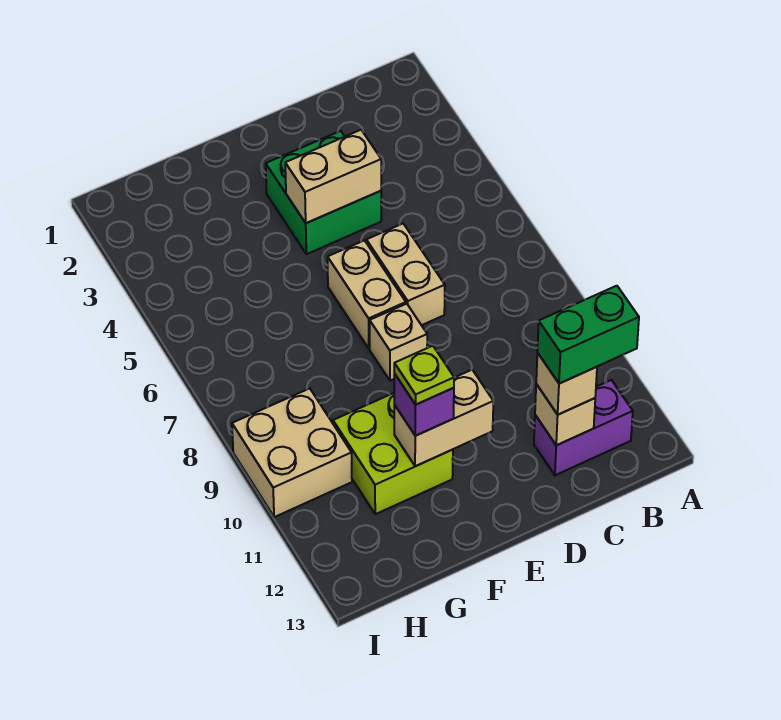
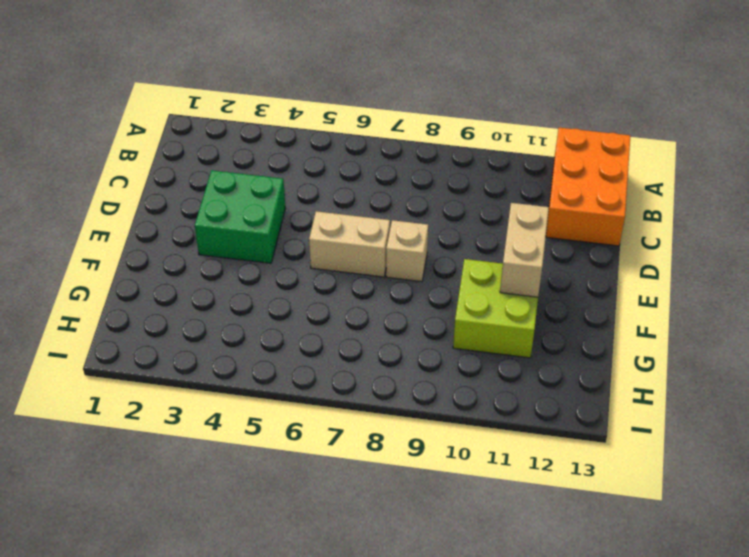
orange 2x3 brick [546,128,630,246] -> purple 1x2 brick [534,380,633,475]
none -> tan 1x2 brick [366,224,445,325]
none -> tan 2x2 brick [232,388,352,517]
none -> tan 1x1 brick [535,384,595,445]

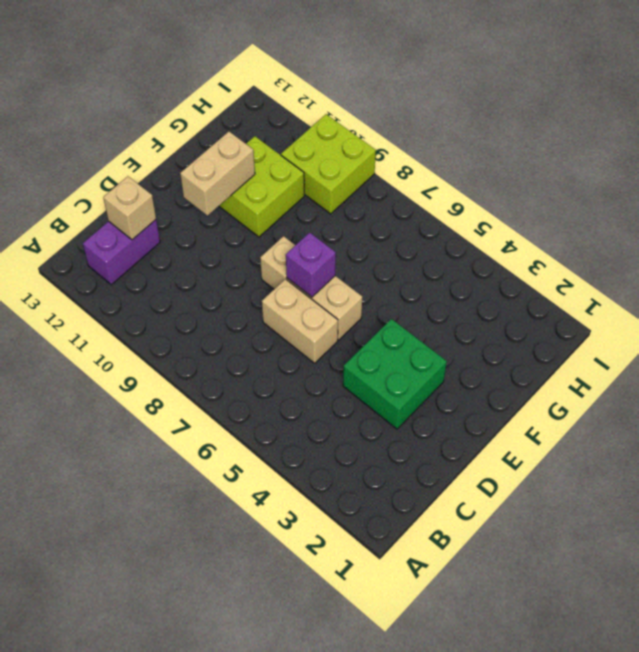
purple 1x1 brick [286,233,336,297] -> purple 1x1 brick moved to [394,374,454,436]
lime 2x2 brick [281,114,376,214] -> tan 2x2 brick [232,388,352,517]
none -> tan 1x2 brick [285,130,381,223]
none -> tan 1x1 brick [536,353,597,415]
none -> green 1x2 brick [537,286,639,384]

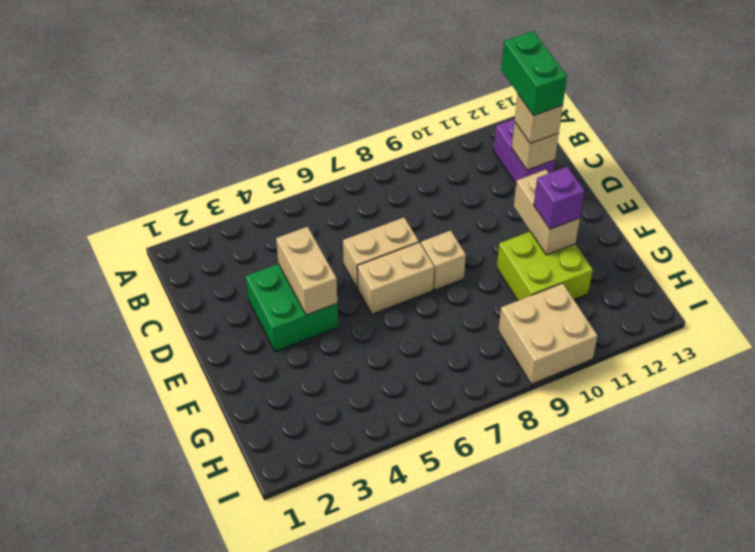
none -> lime 1x1 plate [394,346,454,405]

